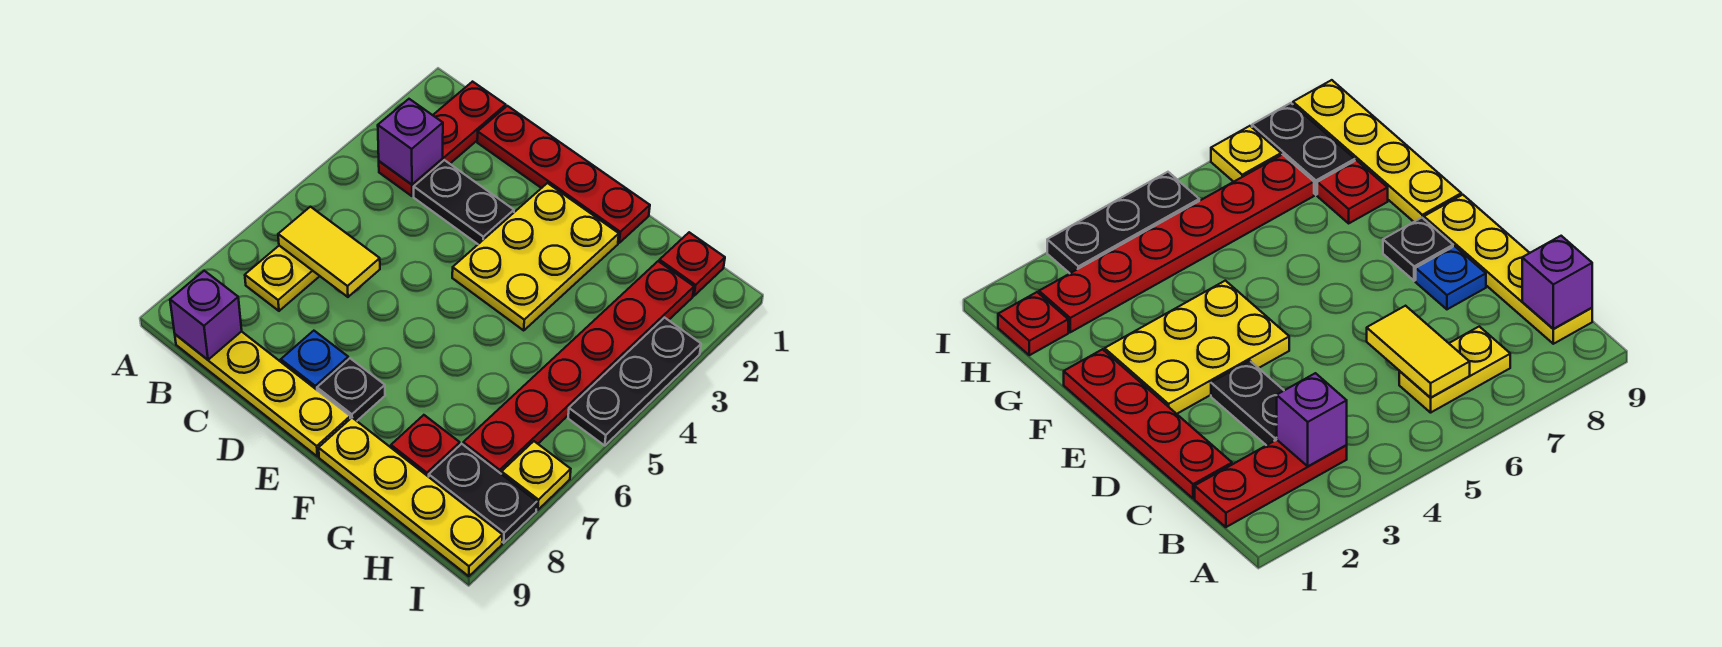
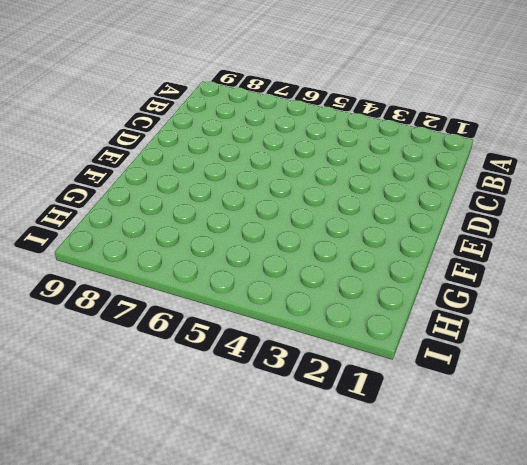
none -> red 1x3 plate [379,82,506,196]
none -> yellow 1x2 plate [245,246,319,311]
none -> yellow 1x4 plate [175,331,350,456]

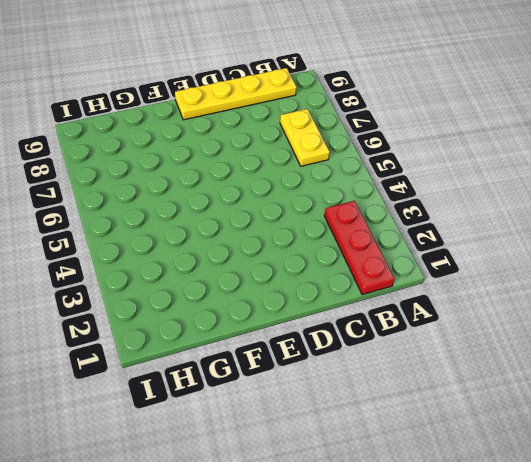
none -> red 1x4 plate [477,106,650,243]
none -> black 1x2 plate [414,160,514,244]
none -> blue 1x1 plate [281,331,348,390]

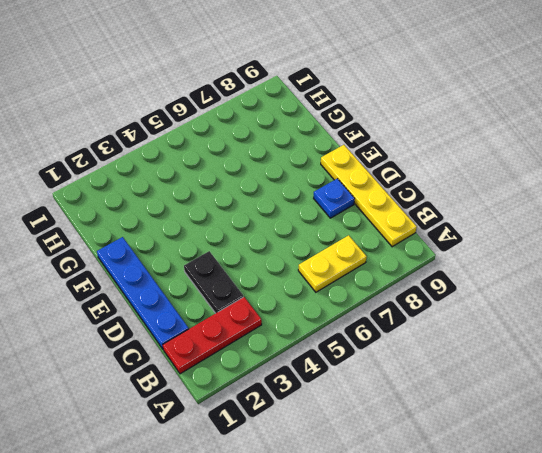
blue 1x4 plate [97,237,189,349] -> red 1x4 plate [477,106,650,243]
none -> yellow 2x3 plate [452,183,619,331]
none -> black 1x1 plate [317,358,385,421]
none -> yellow 1x4 plate [319,418,502,576]

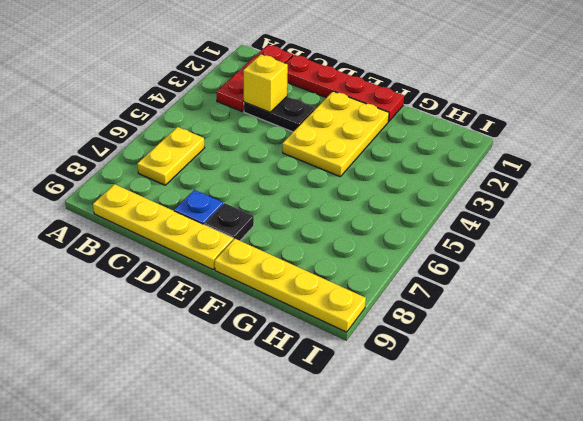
yellow 1x1 brick [243,54,288,112] -> none
none -> red 1x1 plate [391,415,460,477]
none -> red 1x1 plate [659,232,725,296]
none -> red 1x6 plate [463,261,694,473]

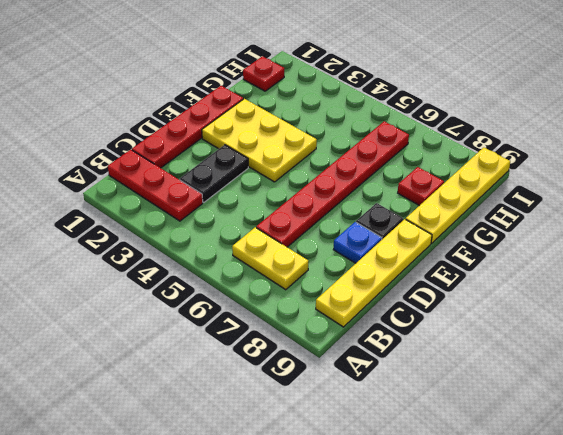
red 1x6 plate [256,121,409,247] -> red 1x6 plate turned to [463,261,694,473]
none -> black 1x2 plate [429,444,537,543]
none -> black 1x3 plate [568,318,701,445]
none -> yellow 1x1 plate [501,441,571,510]

